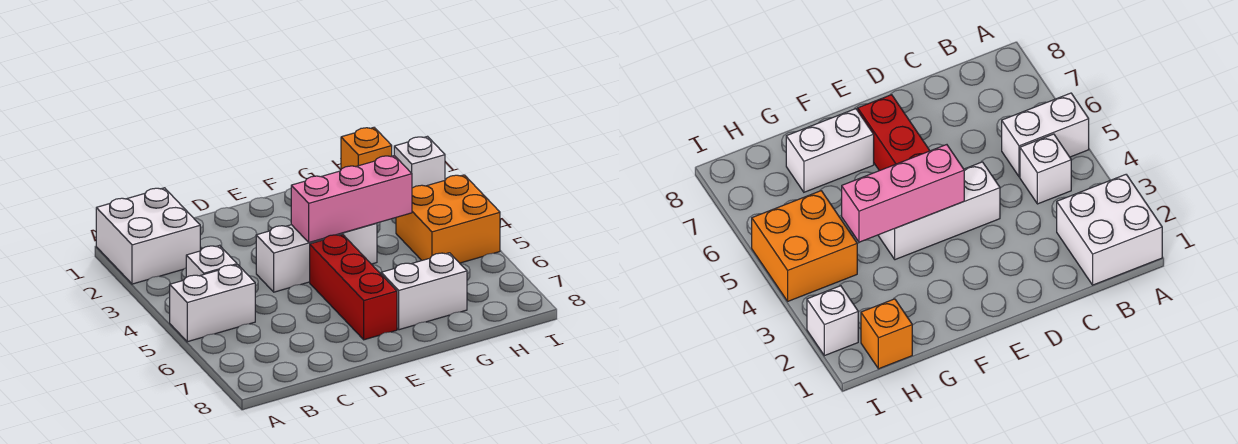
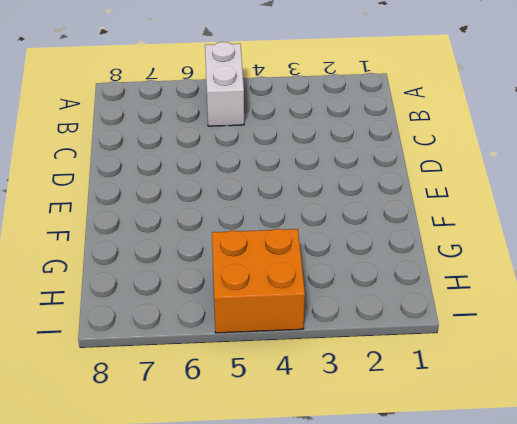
none -> white 2x2 brick [96,188,200,284]
none -> white 1x1 brick [186,246,237,277]

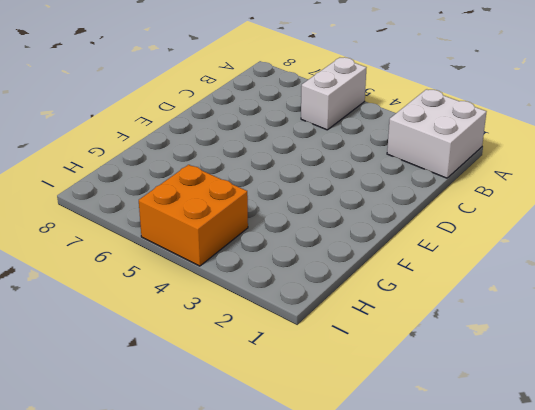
none -> white 1x1 brick [186,246,237,277]
none -> white 1x3 brick [256,223,377,292]

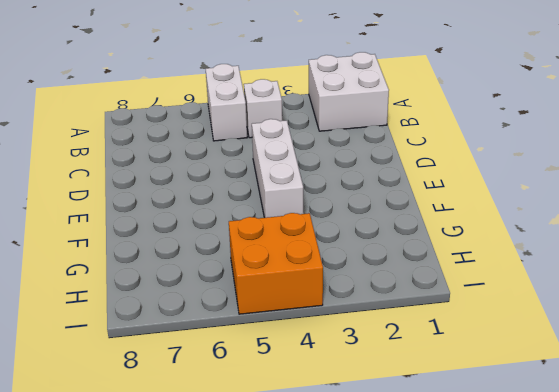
none -> red 1x3 brick [310,234,397,340]
none -> white 1x2 brick [381,253,467,330]

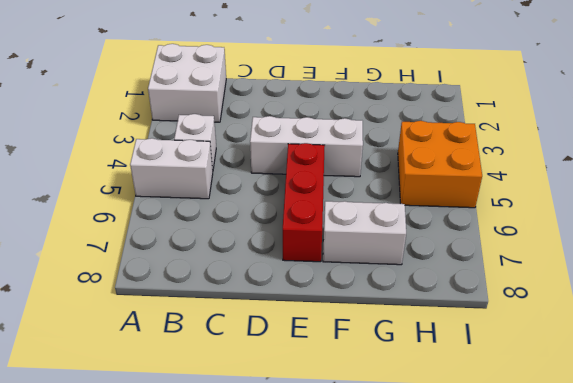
none -> orange 1x1 brick [341,128,392,169]
none -> white 1x1 brick [394,137,445,188]

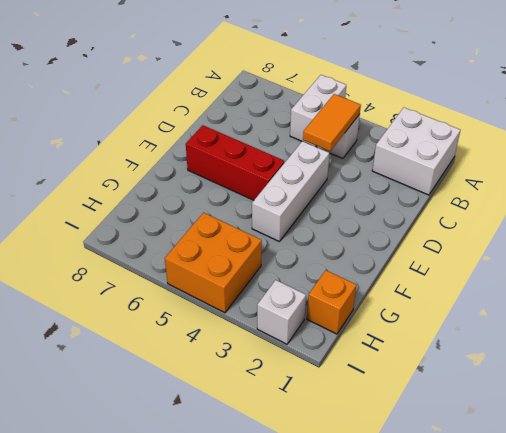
orange 1x2 tile [303,94,361,151] -> none
none -> white 1x2 brick [381,253,467,330]
none -> pink 1x3 brick [291,156,412,242]

